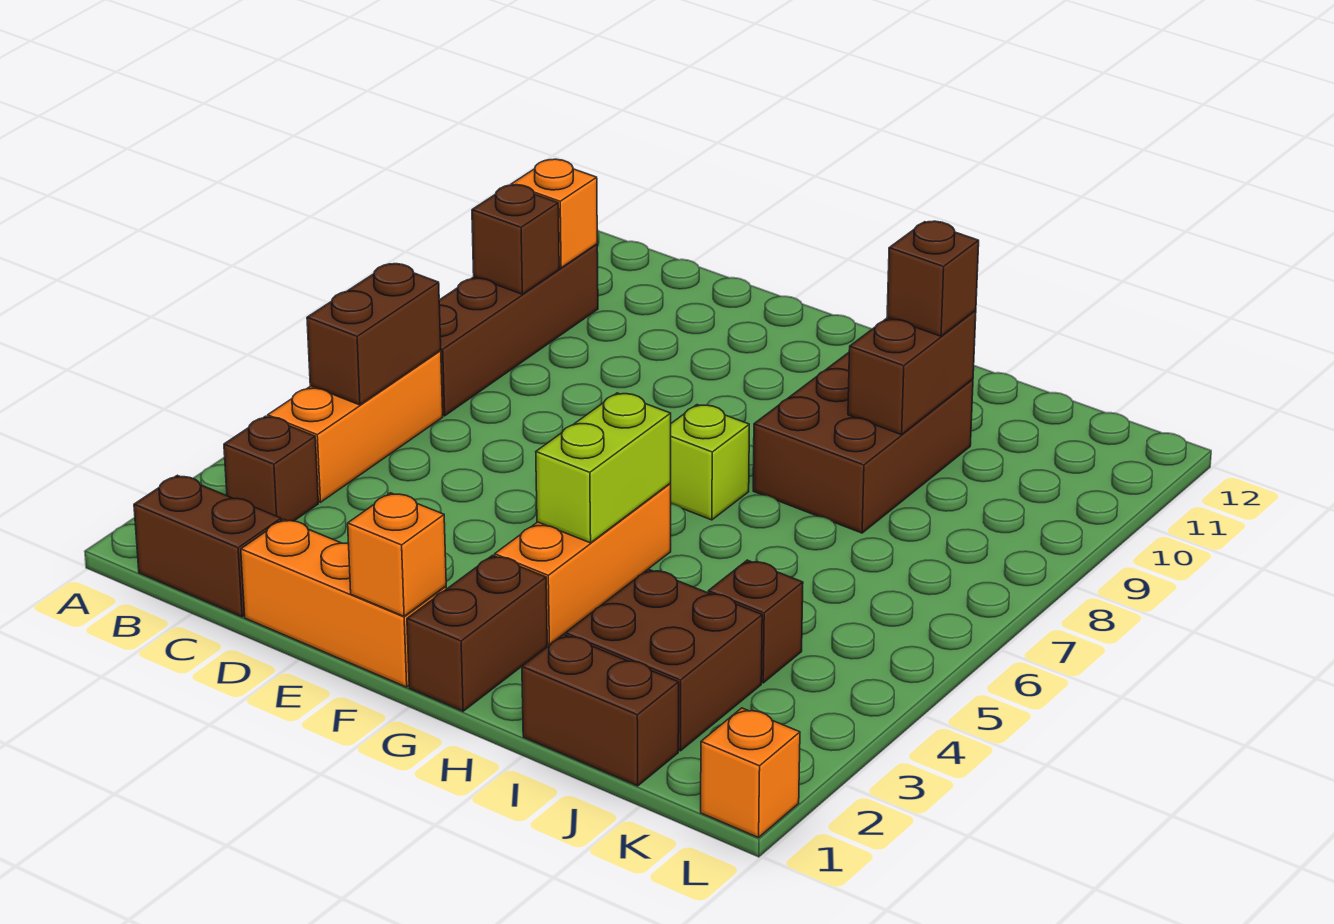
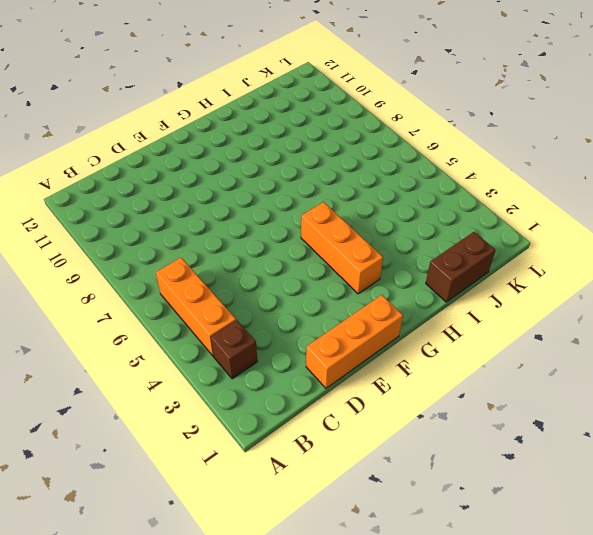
none -> brown 1x2 brick [134,475,281,617]
none -> brown 1x4 brick [439,244,598,416]
none -> brown 1x2 brick [407,555,547,711]

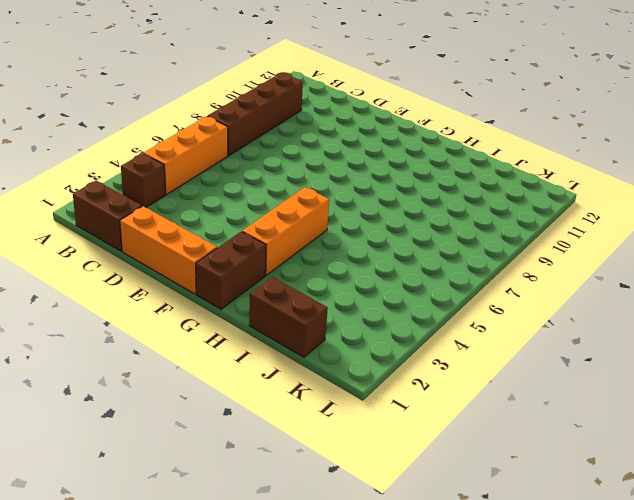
none -> lime 1x1 brick [670,405,749,520]
none -> brown 2x3 brick [753,353,973,533]
none -> brown 2x2 brick [566,569,762,751]

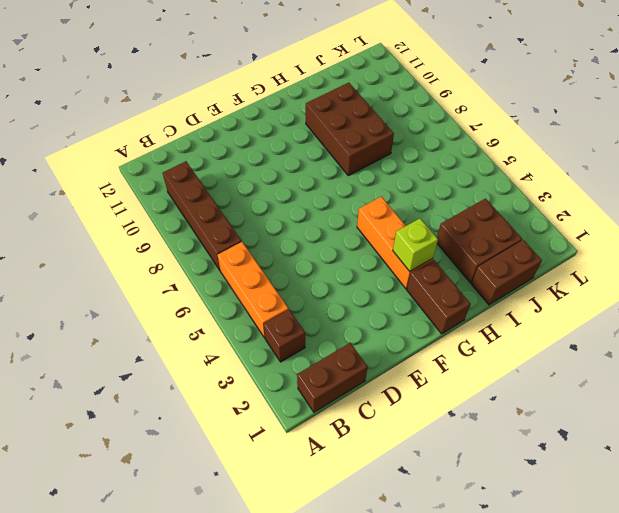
lime 1x1 brick [393,219,438,271] -> lime 1x1 brick moved to [670,405,749,520]
none -> orange 1x3 brick [241,519,446,687]
none -> brown 1x1 brick [708,560,803,683]
none -> orange 1x1 brick [701,708,800,838]

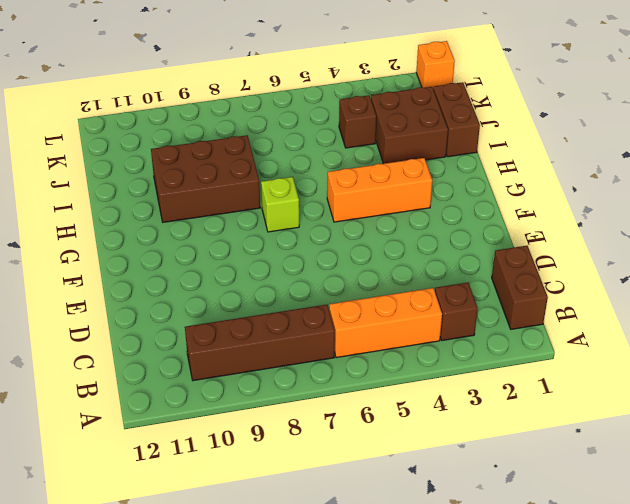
none -> orange 1x3 brick [241,519,446,687]
none -> brown 1x2 brick [407,555,547,711]
none -> brown 1x2 brick [307,264,441,405]

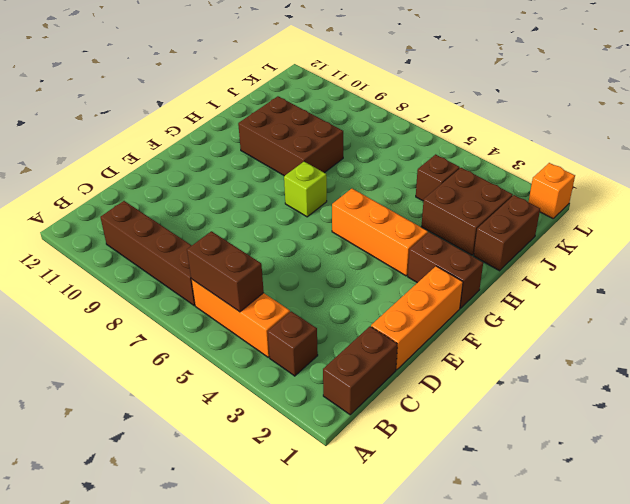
none -> brown 1x1 brick [472,185,559,294]
none -> orange 1x1 brick [511,159,597,268]
none -> orange 1x1 brick [348,493,446,616]

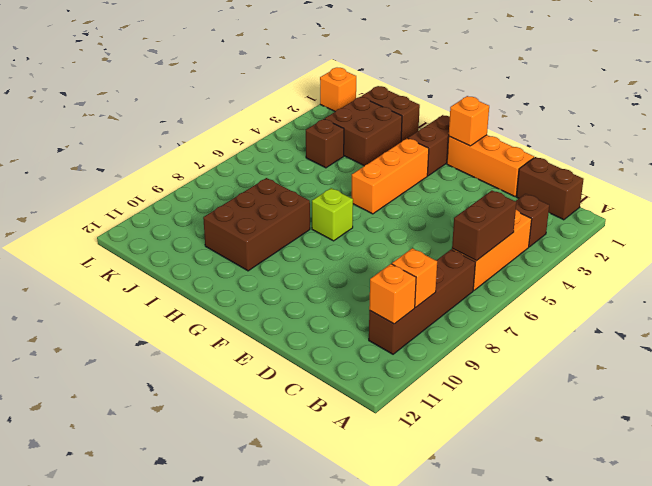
orange 1x1 brick [392,248,437,307] -> brown 1x1 brick [472,185,559,294]
none -> lime 1x2 brick [536,393,671,543]
none -> brown 1x2 brick [848,310,976,435]
none -> brown 1x1 brick [887,221,979,336]

